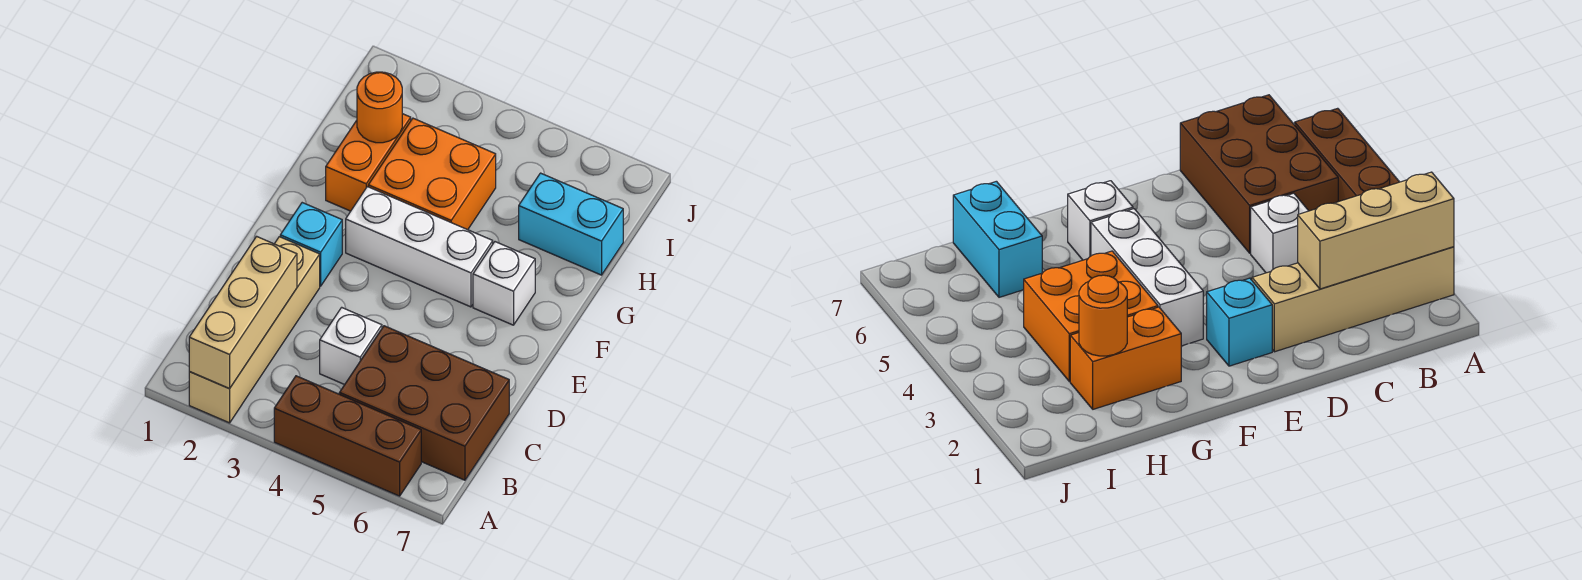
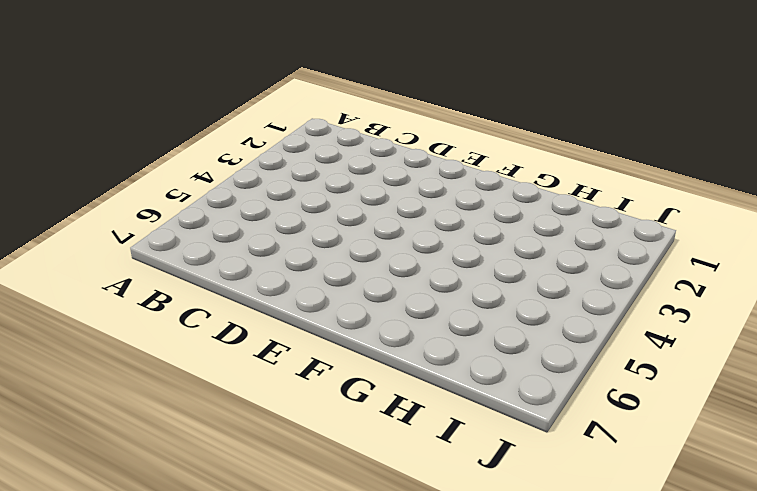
none -> tan 1x4 brick [189,237,320,423]
none -> brown 1x3 brick [274,376,421,496]
none -> brown 2x3 brick [339,326,509,480]

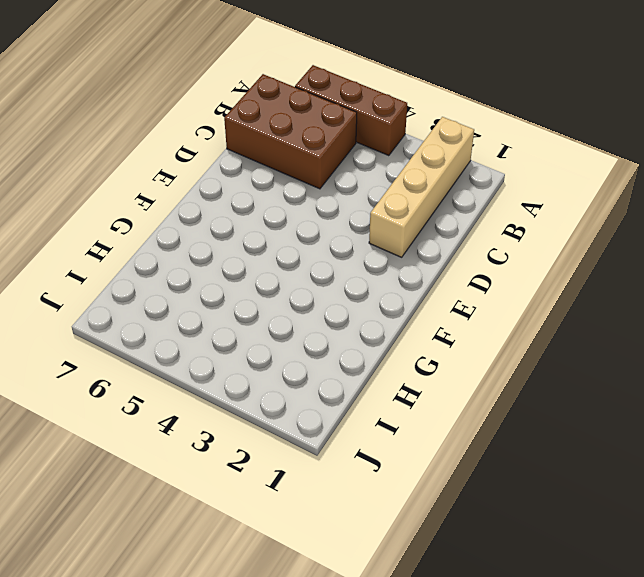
none -> white 1x1 brick [320,307,382,385]
none -> cyan 1x1 brick [280,203,342,286]
none -> white 1x3 brick [346,187,493,307]

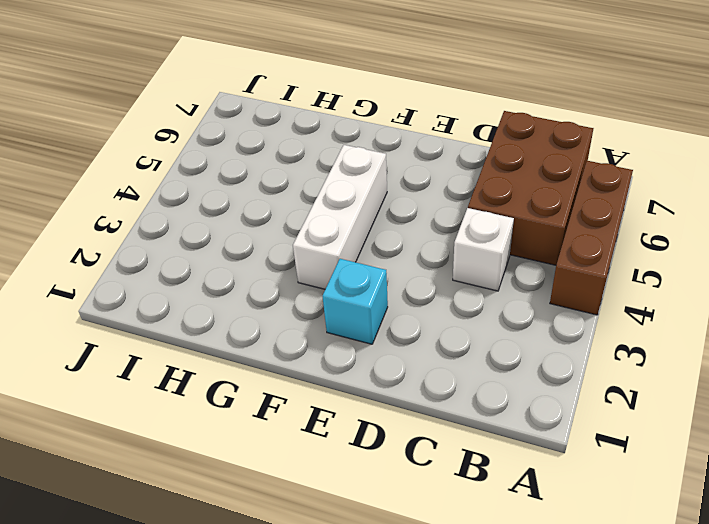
none -> tan 1x4 brick [189,237,320,423]
none -> white 1x1 brick [473,242,535,325]
none -> orange 1x2 brick [326,114,411,211]

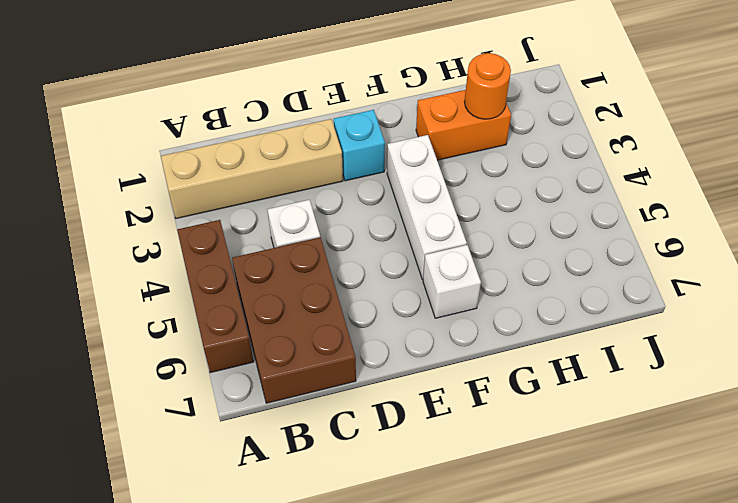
none -> orange 2x2 brick [368,118,496,230]
none -> cyan 1x2 brick [519,173,623,275]
none -> tan 1x3 brick [189,236,297,389]

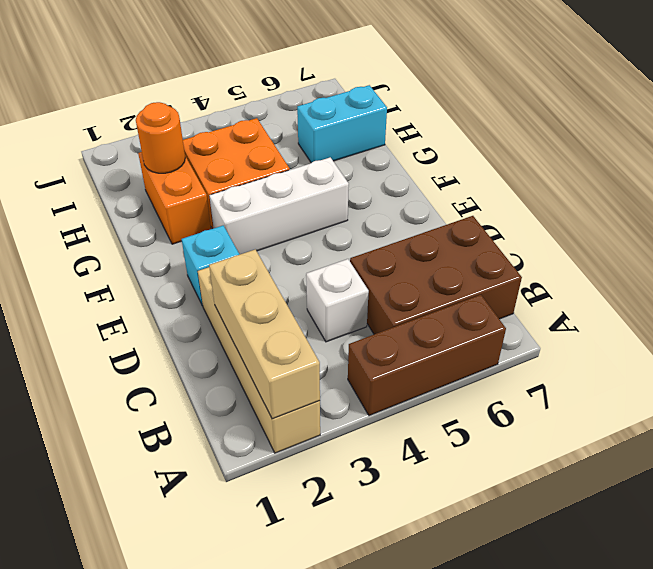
none -> white 1x1 brick [473,242,535,325]

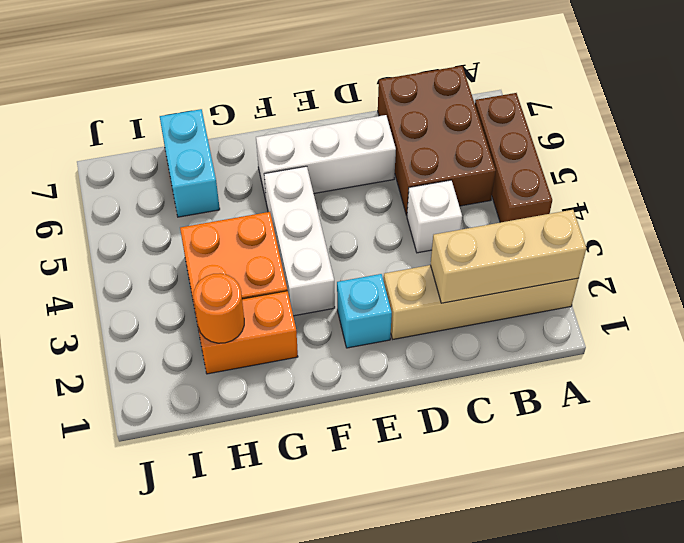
white 1x3 brick [256,115,396,200] -> white 1x1 brick [473,242,535,325]

